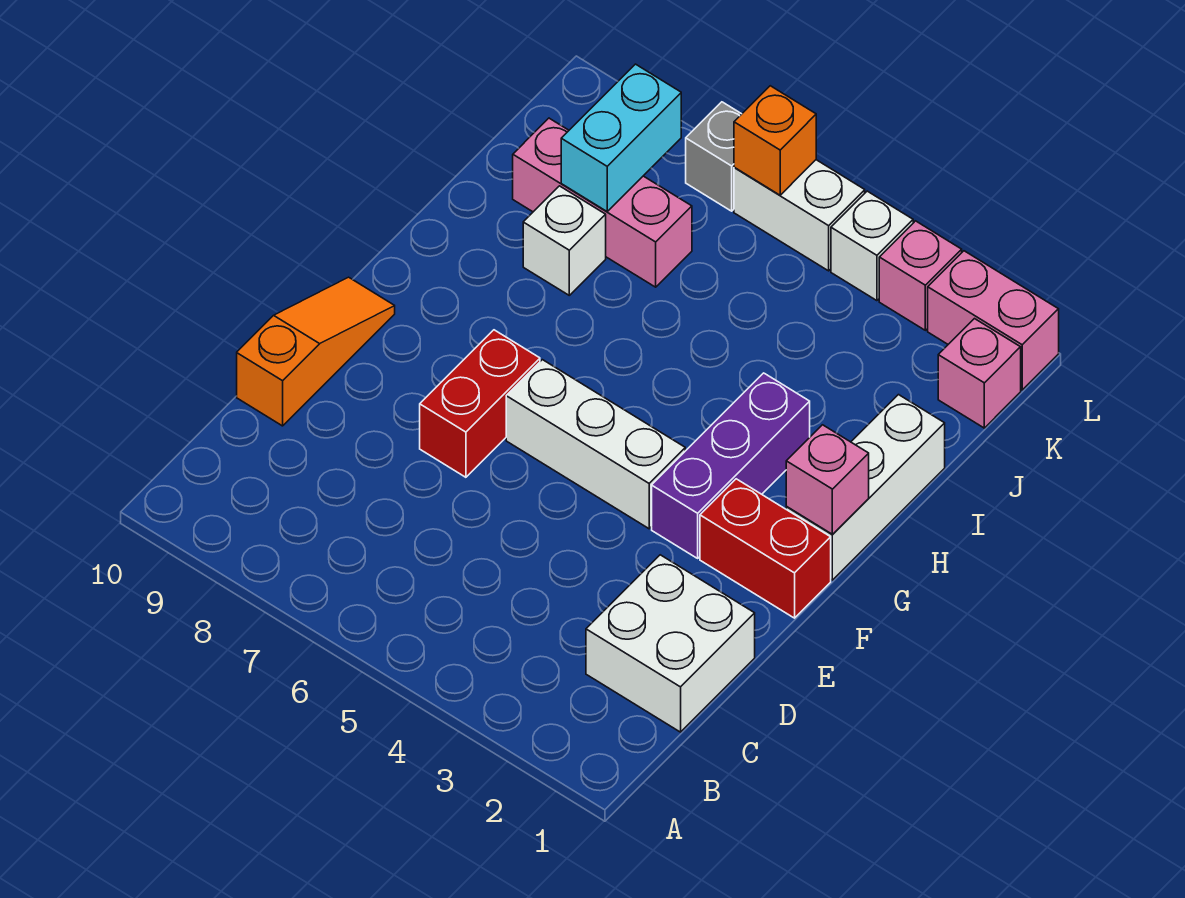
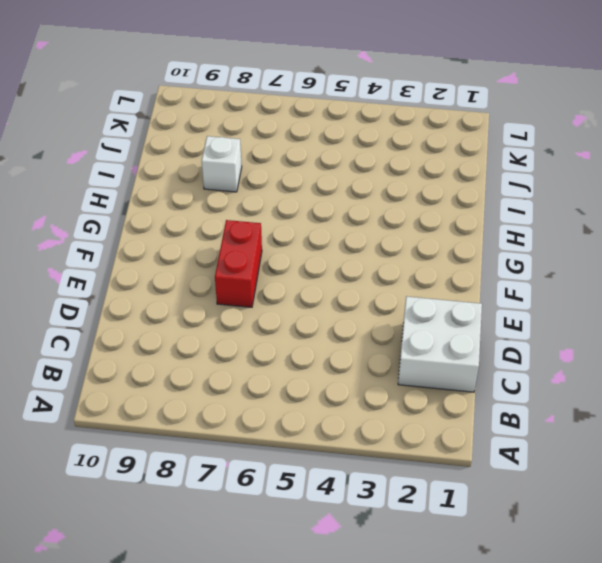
none -> orange 1x3 slope [237,277,395,426]
none -> red 1x2 brick [700,479,831,618]
none -> purple 1x3 brick [652,373,810,558]

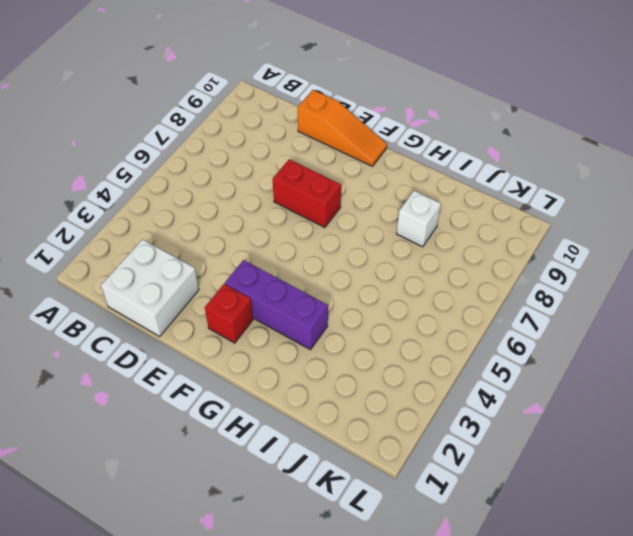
red 1x1 brick [205,284,253,343] -> red 1x2 brick [700,479,831,618]
none -> white 1x3 brick [506,360,685,529]
none -> white 1x3 brick [786,395,945,580]
none -> pink 1x3 brick [513,118,692,287]

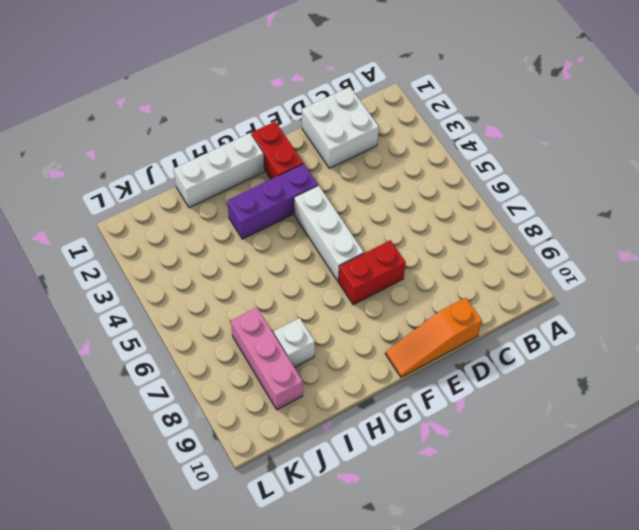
none -> pink 1x1 brick [938,319,1021,428]
none -> pink 1x2 brick [928,251,1059,390]
none -> pink 1x1 brick [879,221,962,330]

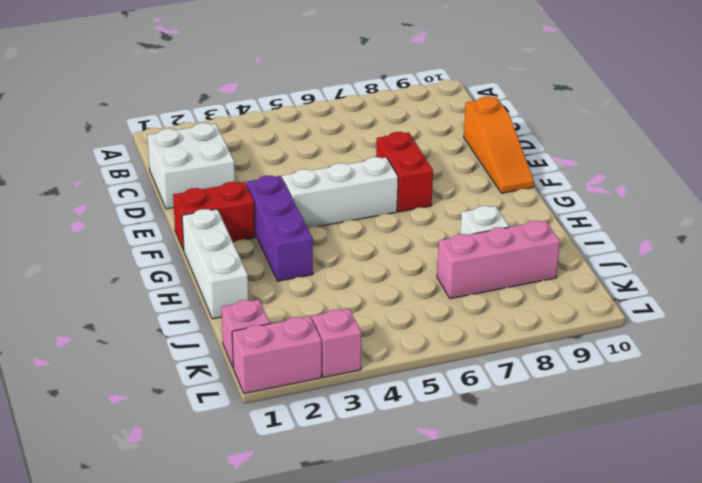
none -> white 1x1 brick [831,191,913,301]
none -> white 1x2 brick [734,160,865,271]
none -> grey 1x1 brick [686,102,741,211]

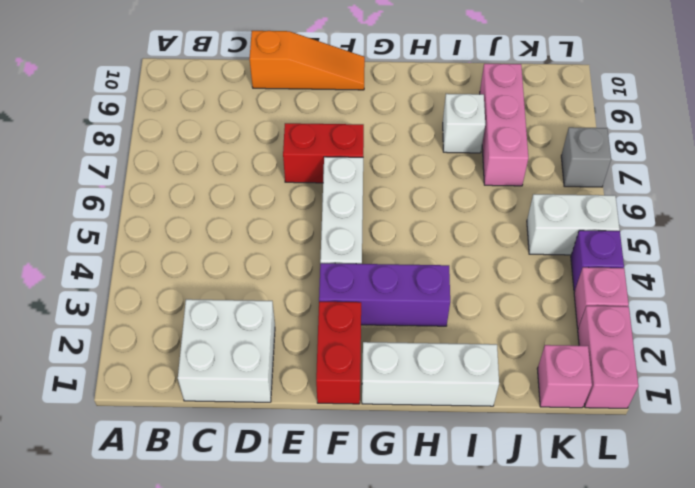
white 1x2 brick [527,194,620,255] -> white 1x2 brick turned to [734,160,865,271]
purple 1x1 brick [571,230,624,291] -> white 1x1 brick [831,191,913,301]
none -> pink 1x1 brick [786,425,869,535]
none -> cyan 1x2 brick [561,64,681,211]
none -> orange 1x1 brick [734,86,816,195]

